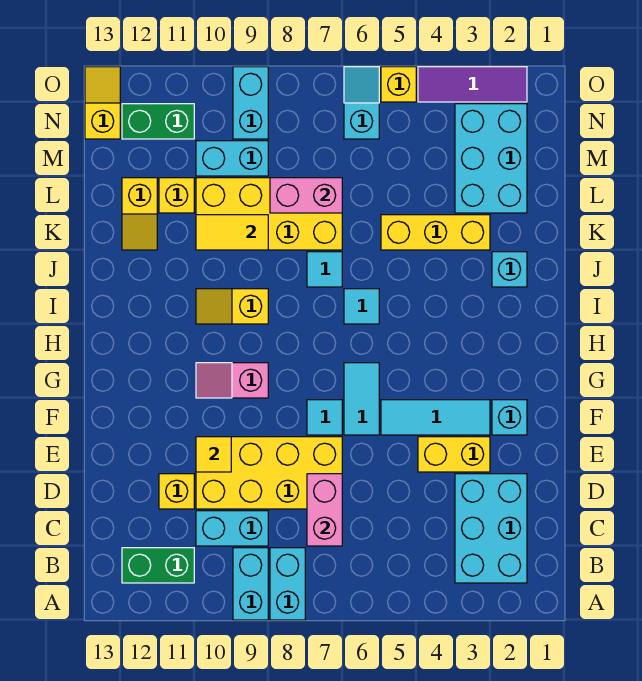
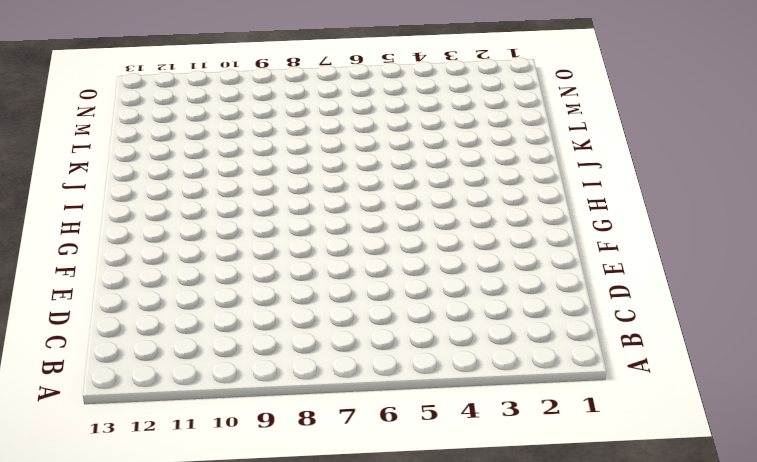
none -> cyan 1x2 brick [270,548,305,620]
none -> cyan 1x2 brick [233,548,268,620]
none -> cyan 2x3 brick [455,474,527,583]
none -> green 1x2 brick [122,548,194,583]

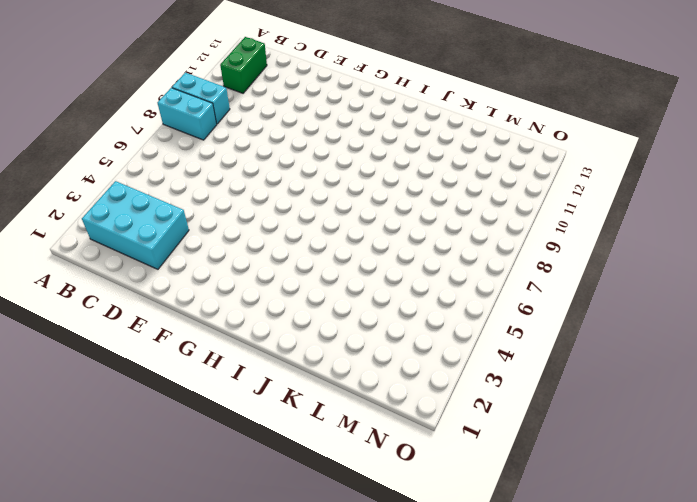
none -> cyan 1x2 brick [196,511,268,546]
none -> yellow 2x4 brick [196,437,342,509]
none -> yellow 1x1 brick [159,474,194,509]
none -> yellow 1x2 brick [418,437,490,472]

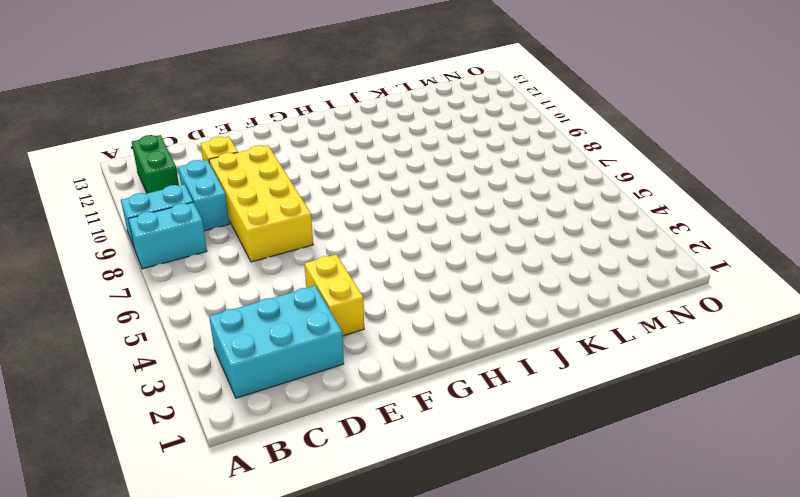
none -> cyan 1x1 brick [492,400,527,435]
none -> cyan 1x3 tile [381,400,490,435]
none -> cyan 1x2 tile [344,363,379,435]
none -> cyan 1x1 tile [307,400,342,435]

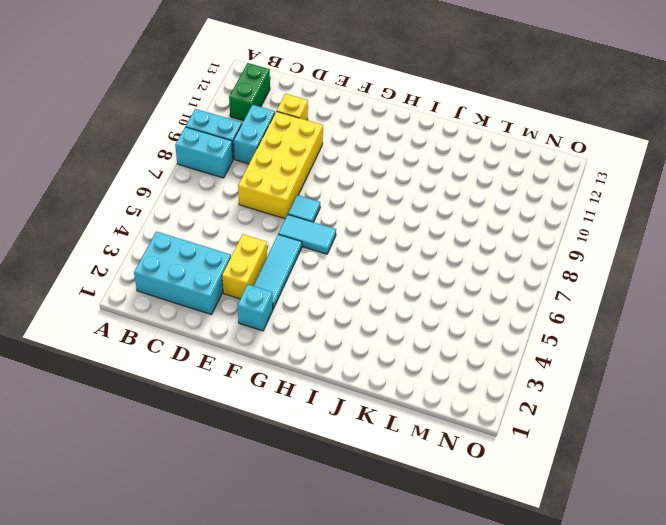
none -> pink 1x2 slope [196,363,268,398]
none -> cyan 1x1 tile [344,289,379,324]
none -> yellow 1x2 slope [196,289,268,324]
none -> cyan 1x1 brick [492,252,527,287]

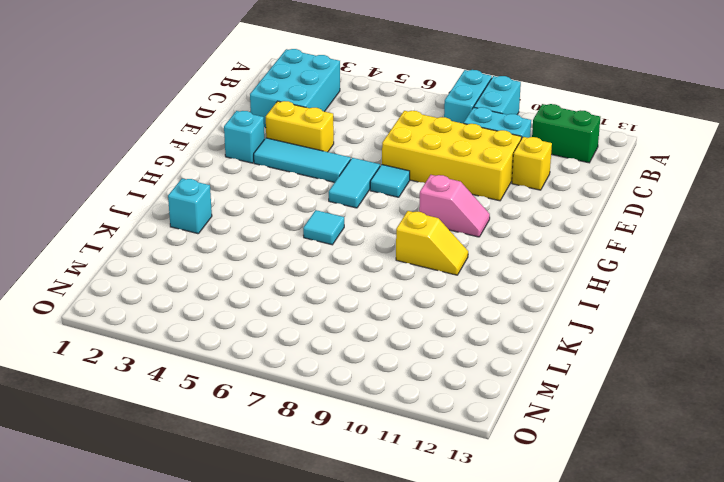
none -> cyan 1x1 tile [307,252,342,287]
none -> yellow 1x3 brick [381,215,490,250]
none -> yellow 2x4 brick [196,178,342,250]
none -> yellow 1x2 slope [122,178,157,250]

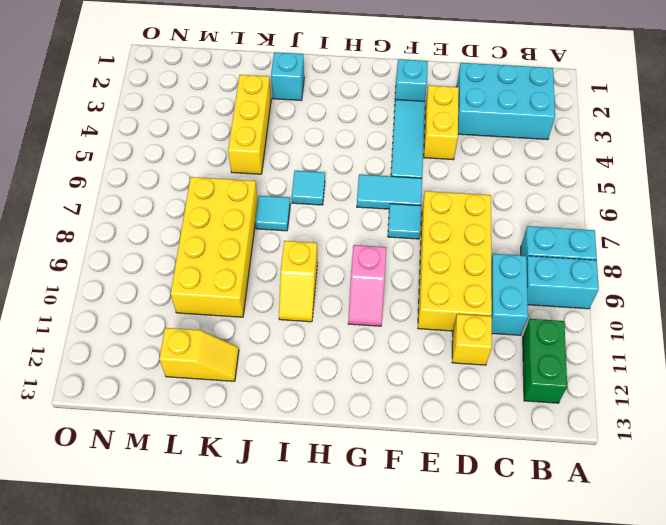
none -> cyan 2x3 brick [455,104,527,213]
none -> yellow 1x1 brick [159,178,194,213]
none -> cyan 1x2 brick [196,141,268,176]
none -> cyan 1x2 slope [344,67,379,139]

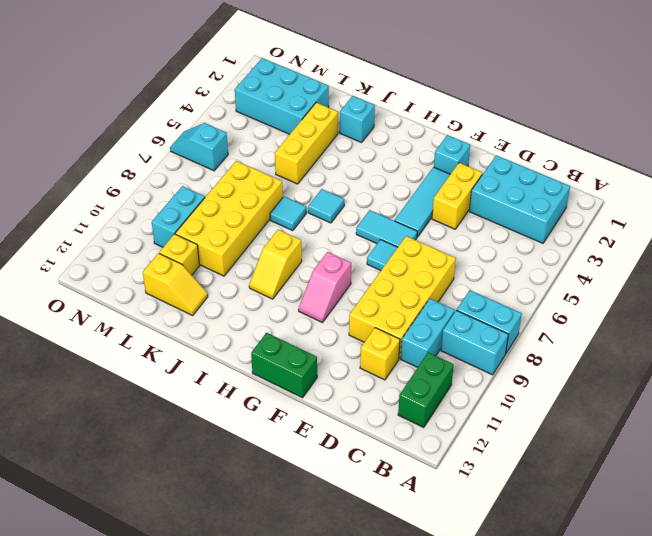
green 1x2 brick [251,333,317,398] -> green 1x2 brick turned to [122,104,194,139]
none -> cyan 1x2 brick [233,67,268,139]
none -> yellow 1x2 slope [85,67,120,139]
none -> purple 1x3 tile [418,67,527,102]
none -> yellow 1x1 brick [381,67,416,102]

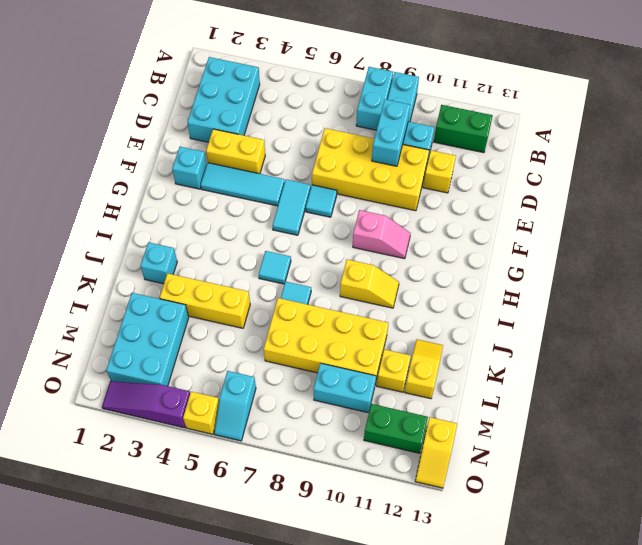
cyan 1x2 brick [372,99,410,166] -> cyan 1x2 brick moved to [233,67,268,139]
purple 1x3 slope [102,381,190,428] -> purple 1x3 tile [418,67,527,102]
none -> pink 1x2 brick [307,474,342,546]
none -> yellow 1x1 tile [196,437,231,472]
none -> yellow 1x2 tile [196,215,268,250]
none -> pink 1x2 brick [270,178,342,213]

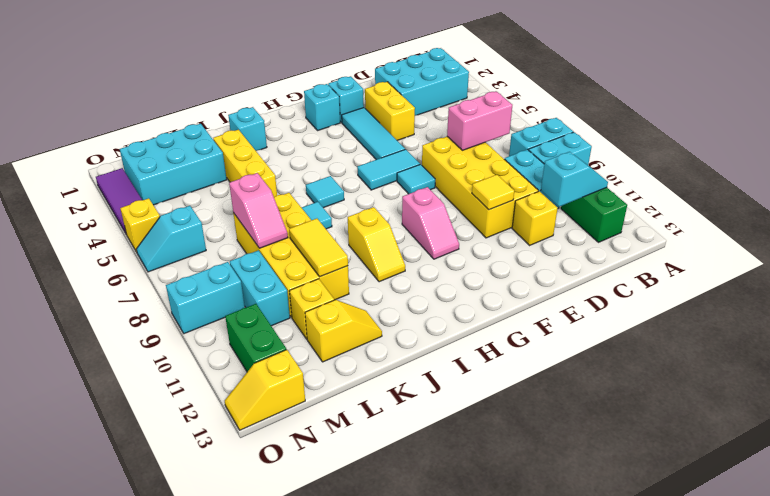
cyan 1x2 slope [541,152,608,207] -> none
cyan 1x1 brick [304,84,340,131] -> none
pink 1x2 slope [229,173,288,248] -> pink 1x2 brick [270,178,342,213]

